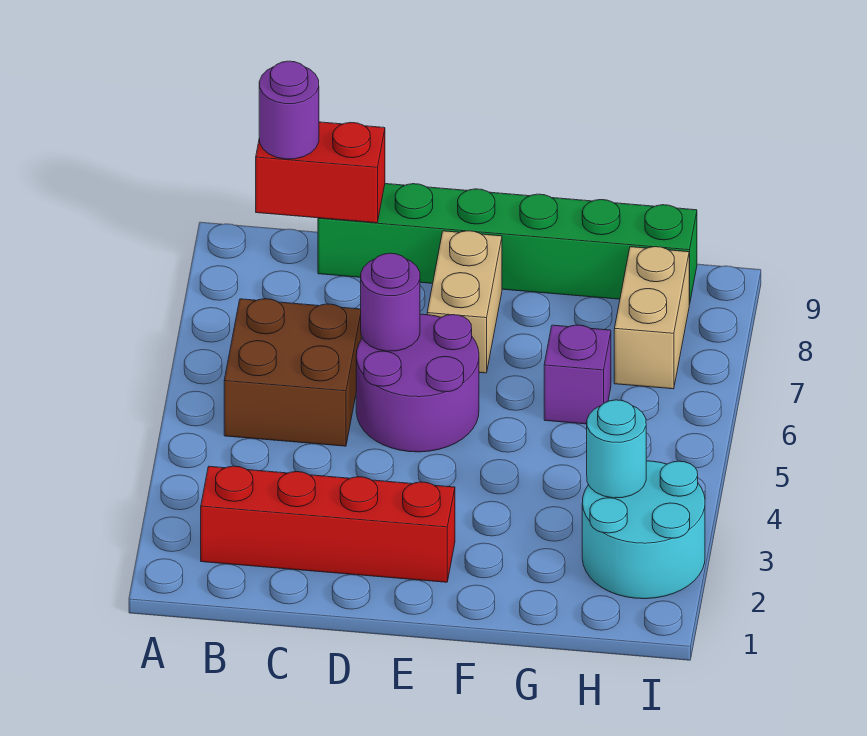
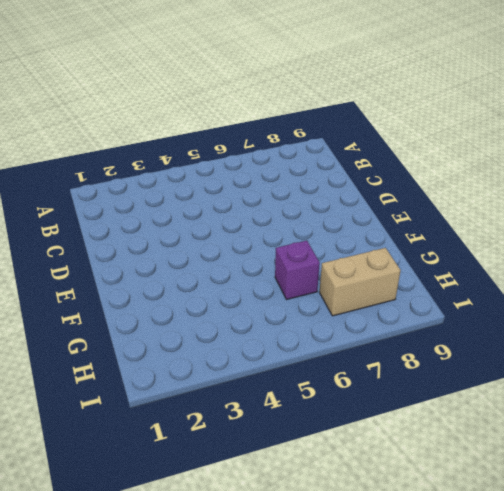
none -> red 1x4 brick [201,466,455,582]
none -> brown 2x2 brick [224,299,361,446]
none -> green 1x6 brick [318,184,697,305]

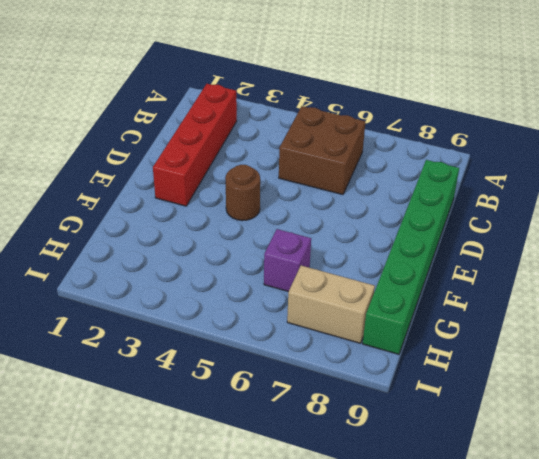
brown 1x1 round brick [225,165,260,221] -> none
none -> purple 2x2 round brick [356,314,479,452]
none -> tan 1x2 brick [427,231,502,373]
none -> cyan 2x2 round brick [582,461,705,599]

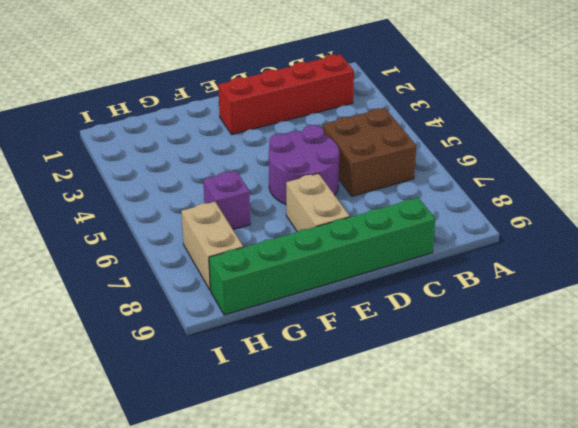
none -> cyan 2x2 round brick [582,461,705,599]
none -> red 1x2 brick [256,122,385,223]
none -> purple 1x1 round brick [361,253,420,351]

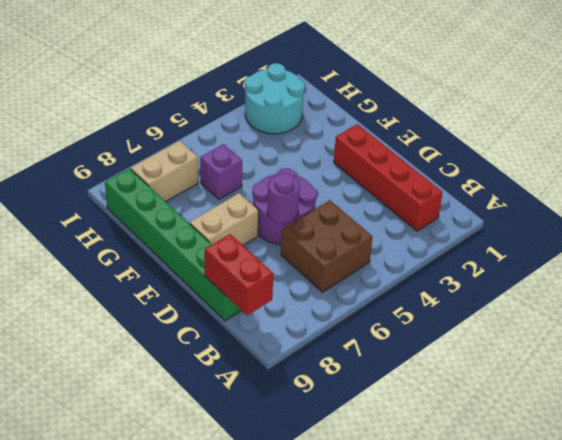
none -> cyan 1x1 round brick [587,400,646,498]
none -> purple 1x1 round brick [259,61,319,159]

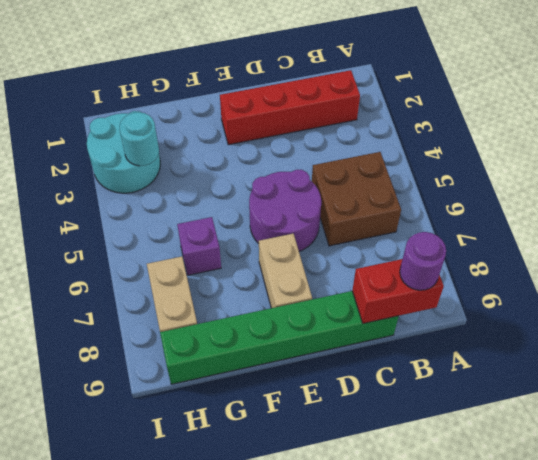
none -> purple 1x1 round brick [361,253,420,351]

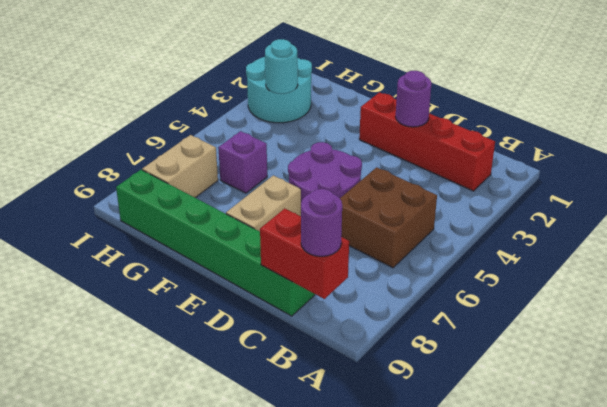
purple 1x1 round brick [396,71,432,127] -> purple 1x1 round brick moved to [361,253,420,351]

